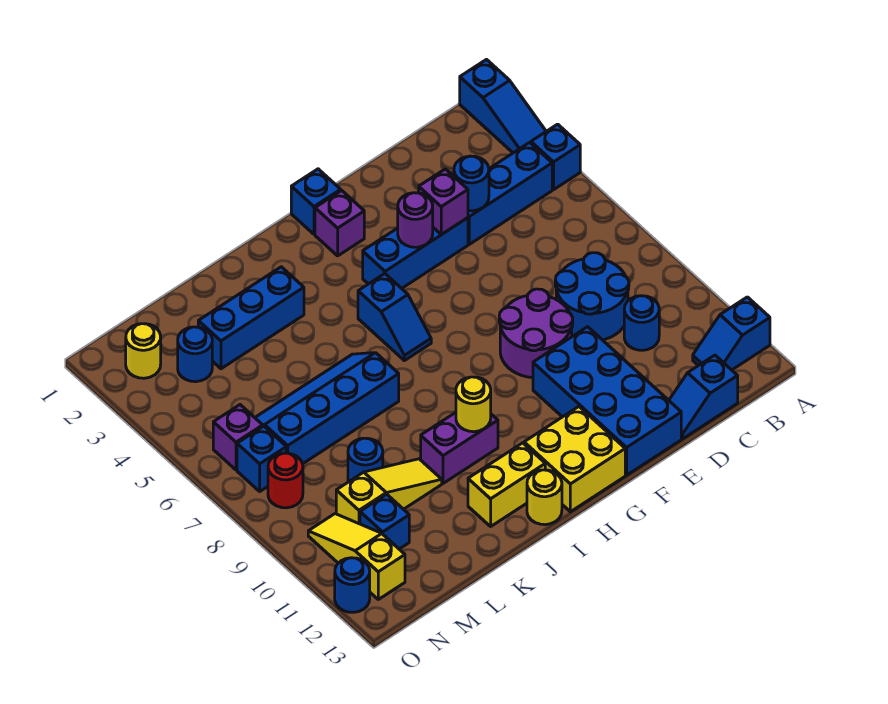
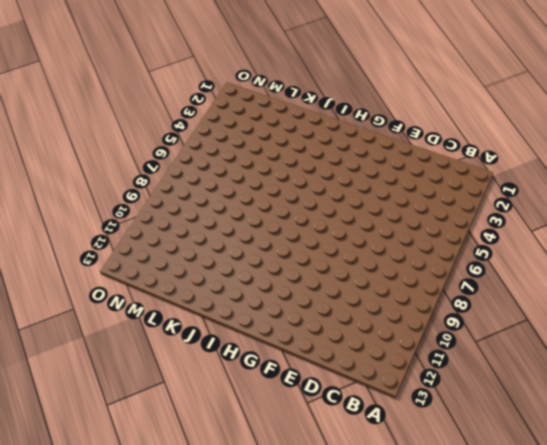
none -> blue 1x3 slope [460,60,546,153]
none -> blue 1x1 brick [531,124,580,190]
none -> blue 1x2 slope [693,297,770,370]
none -> blue 1x3 brick [468,143,552,244]

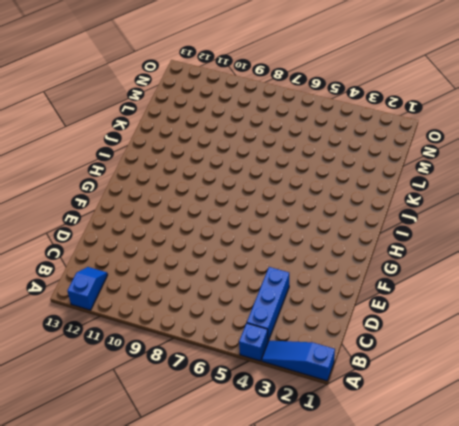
none -> blue 2x2 round brick [555,253,629,340]
none -> blue 1x1 round brick [624,296,659,350]
none -> blue 1x2 slope [669,355,738,439]
none -> blue 1x3 brick [363,218,468,288]

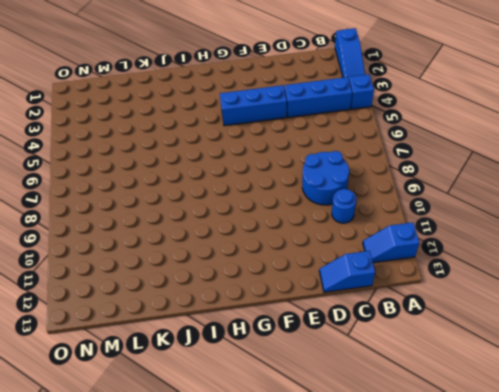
none -> purple 2x2 round brick [499,289,573,378]
none -> blue 2x4 brick [533,327,681,475]
none -> blue 1x1 brick [291,169,341,234]
none -> purple 1x1 brick [315,191,364,256]

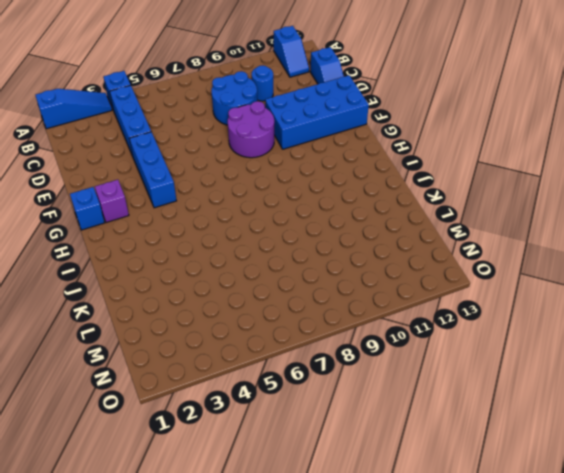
none -> yellow 2x2 brick [524,407,625,512]
none -> blue 1x2 slope [358,274,431,361]
none -> purple 1x2 brick [421,412,498,483]
none -> yellow 1x2 brick [468,443,545,526]

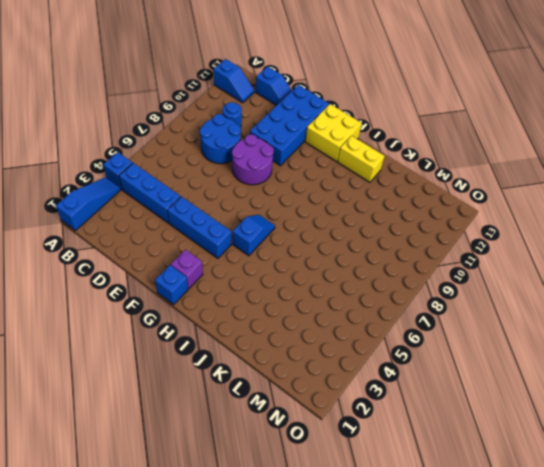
none -> purple 1x2 brick [421,412,498,483]
none -> yellow 1x1 round brick [527,470,562,525]
none -> blue 1x3 brick [198,267,304,369]
none -> blue 2x4 slope [255,353,399,464]

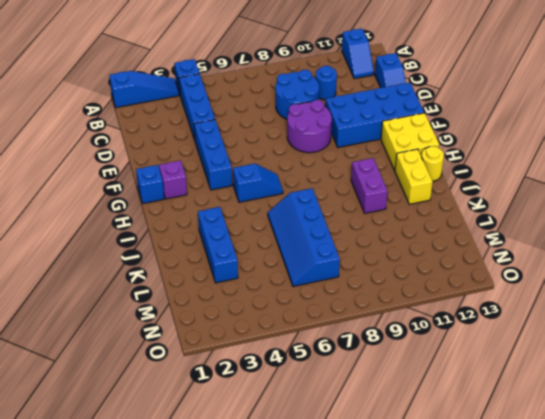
none -> yellow 1x3 slope [336,459,442,524]
none -> blue 1x1 round brick [348,438,383,482]
none -> blue 1x1 round brick [178,327,212,382]
none -> blue 1x1 brick [360,494,409,549]

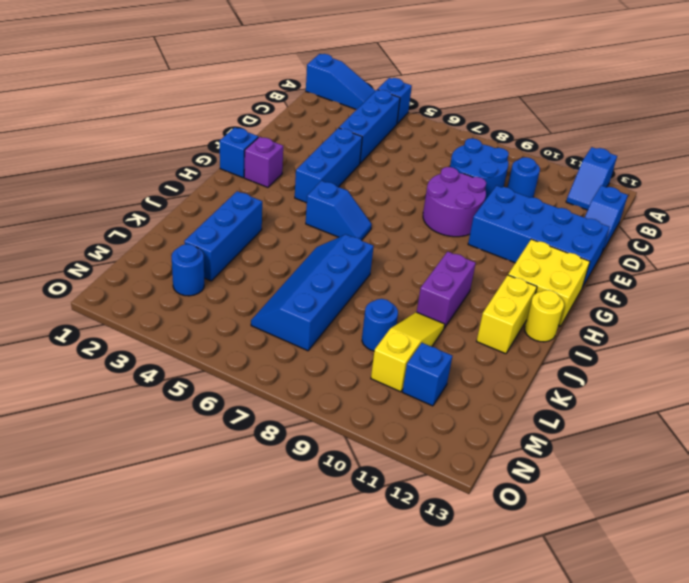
none -> yellow 1x1 round brick [126,324,161,378]
none -> purple 1x1 brick [213,405,263,470]
none -> blue 1x1 brick [237,426,286,491]
none -> red 1x1 round brick [268,453,303,508]

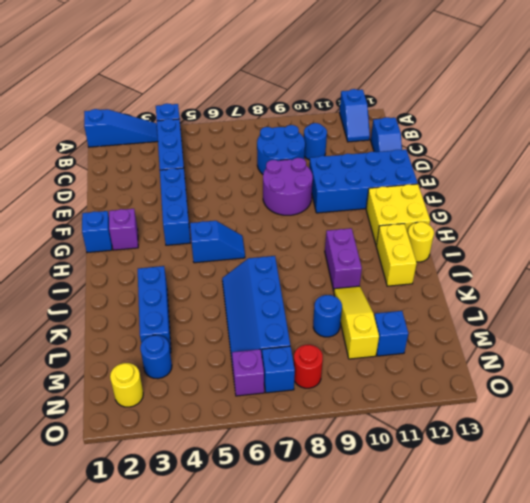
none -> yellow 1x3 slope [308,514,405,599]
none -> blue 1x1 round brick [335,558,370,612]
none -> blue 1x1 round brick [454,156,489,211]
none -> purple 1x1 brick [419,169,468,235]

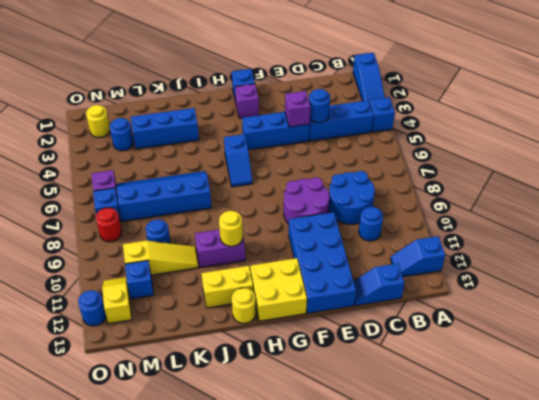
yellow 1x2 slope [102,277,132,324] -> yellow 1x3 slope [308,514,405,599]
none -> purple 1x1 round brick [398,193,433,247]

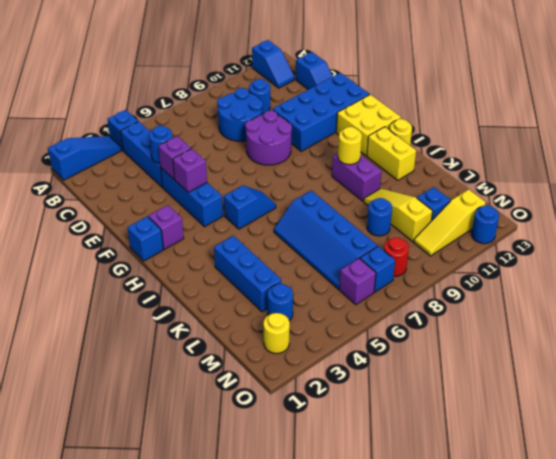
purple 1x1 brick [173,149,207,192] -> purple 1x1 round brick [398,193,433,247]

